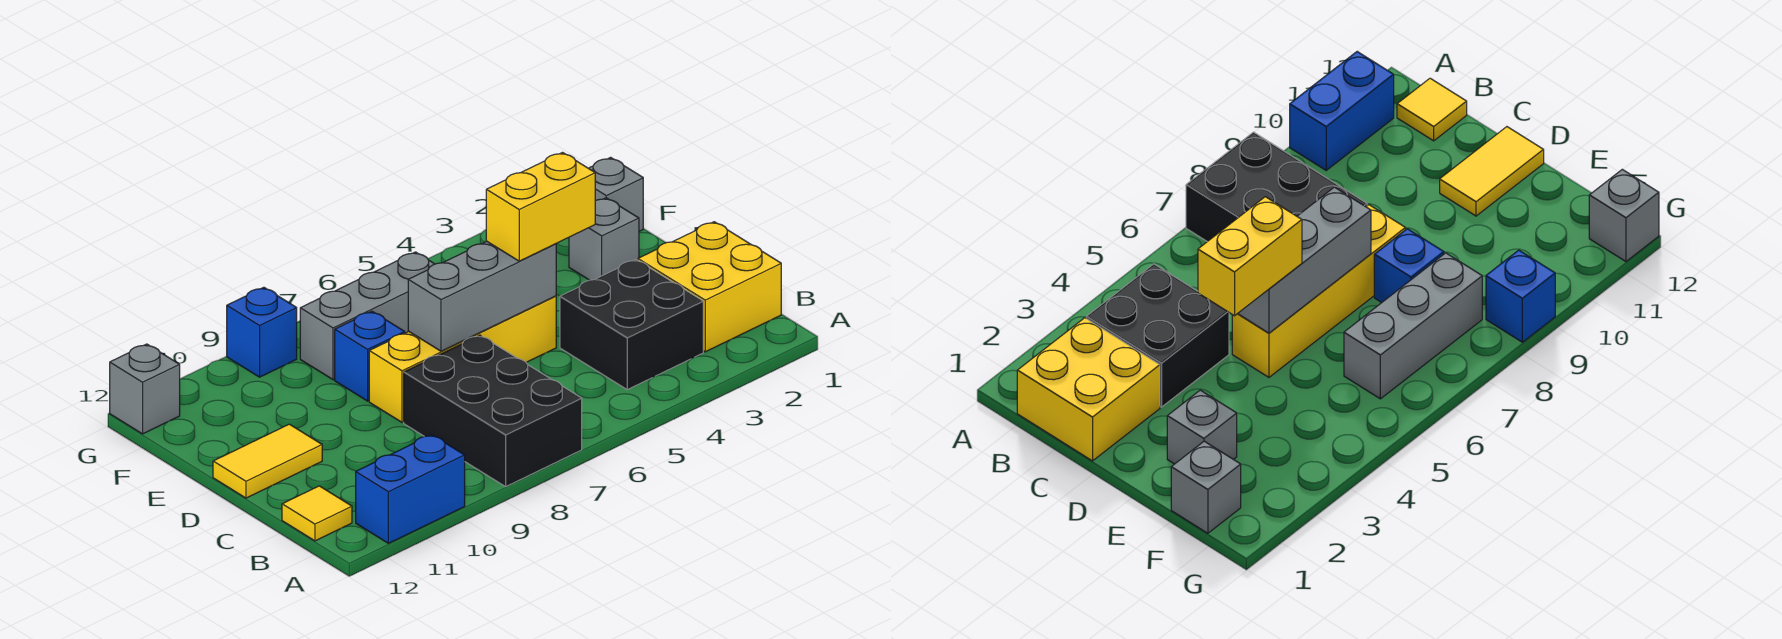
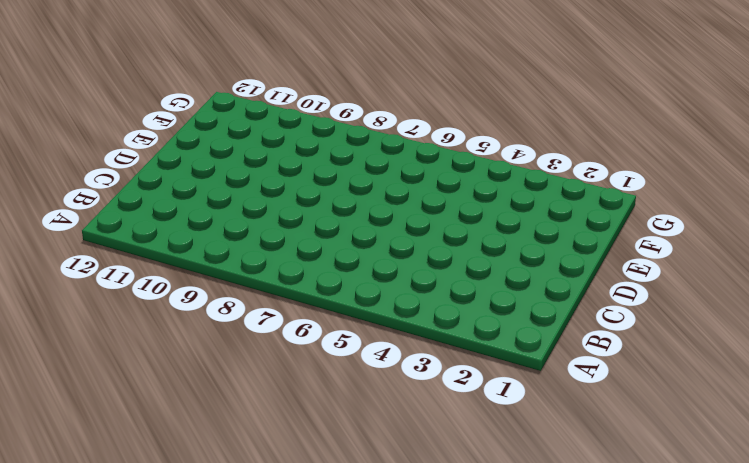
none -> black 2x3 brick [404,335,582,487]
none -> blue 1x2 brick [356,435,465,543]
none -> yellow 2x2 brick [638,222,781,352]

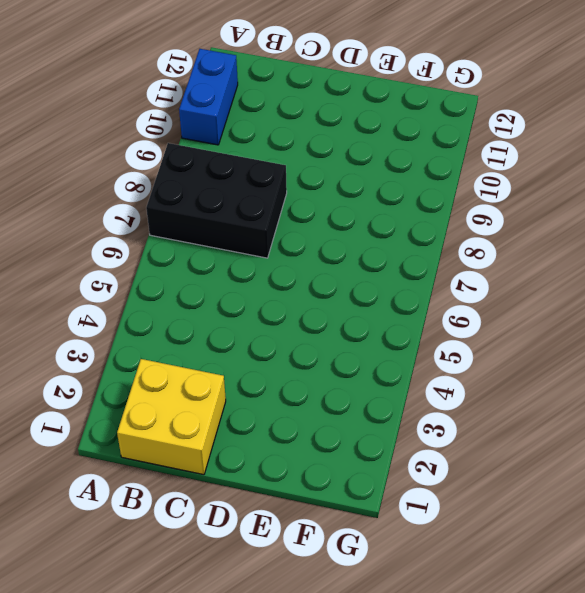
none -> black 2x2 brick [560,260,703,390]
none -> yellow 1x1 tile [282,486,352,541]
none -> yellow 1x4 brick [369,296,556,422]

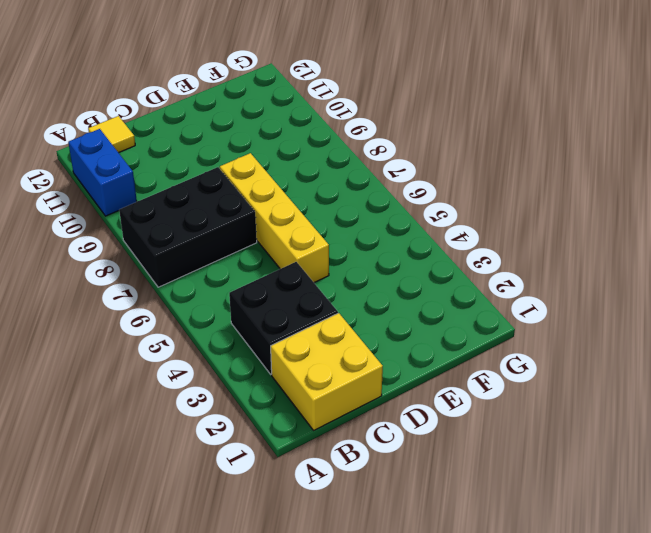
none -> yellow 1x2 tile [213,424,322,498]
none -> grey 1x1 brick [569,198,639,280]
none -> blue 1x1 brick [335,311,405,401]

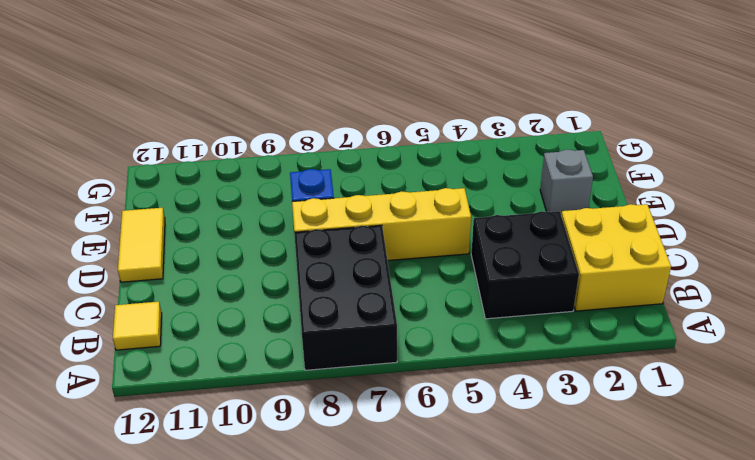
yellow 1x2 tile [118,208,165,282] -> yellow 1x2 tile turned to [213,424,322,498]
none -> blue 1x2 brick [356,435,465,543]
none -> grey 1x1 brick [589,157,643,231]
none -> grey 1x3 brick [300,252,434,380]

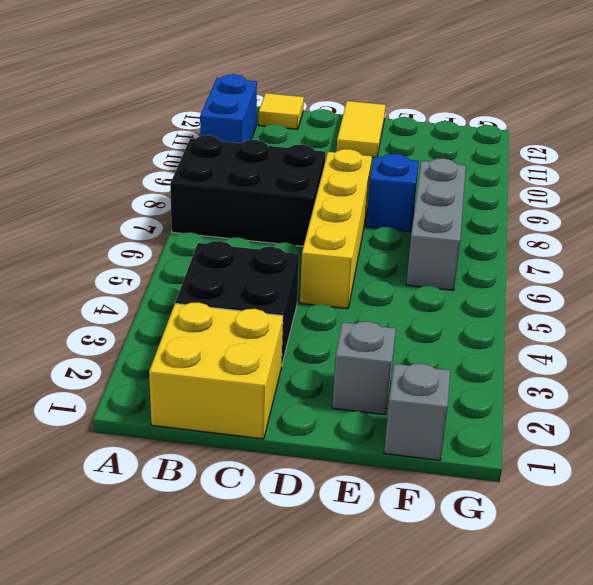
none -> blue 1x1 brick [227,287,297,377]
none -> grey 1x1 brick [110,344,180,434]
none -> grey 1x3 brick [408,241,556,351]

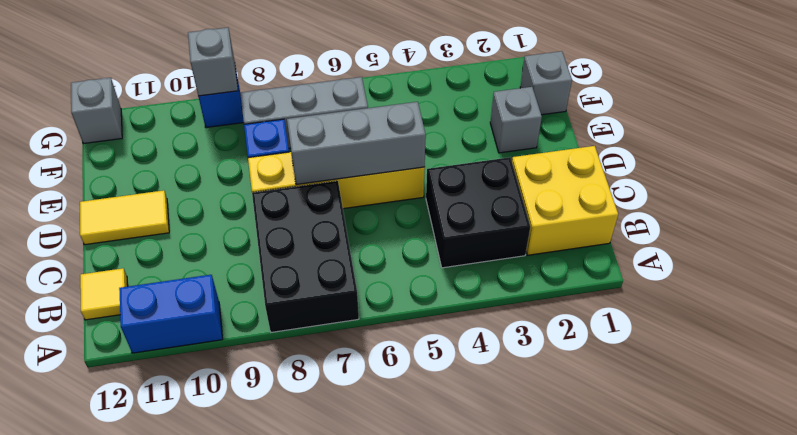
grey 1x1 brick [188,28,238,96] -> none
none -> yellow 1x2 brick [486,153,595,261]

